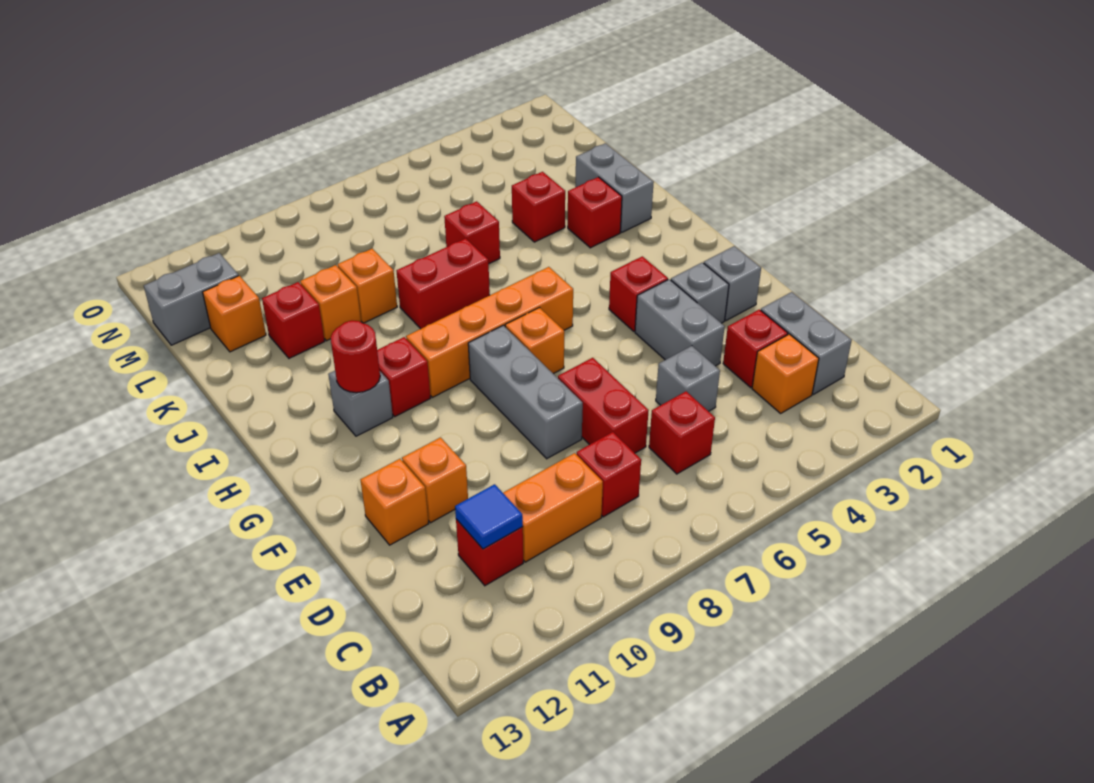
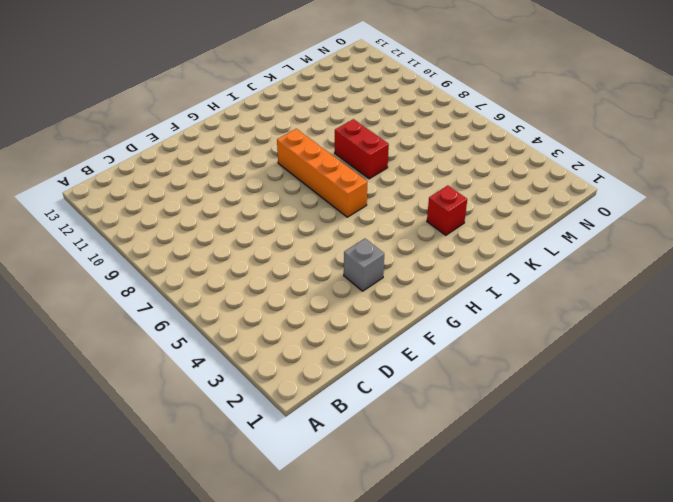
none -> grey 1x2 brick [761,292,852,394]
none -> orange 1x1 brick [752,334,819,413]
none -> red 1x1 brick [649,391,715,474]
none -> red 1x1 brick [576,432,641,517]

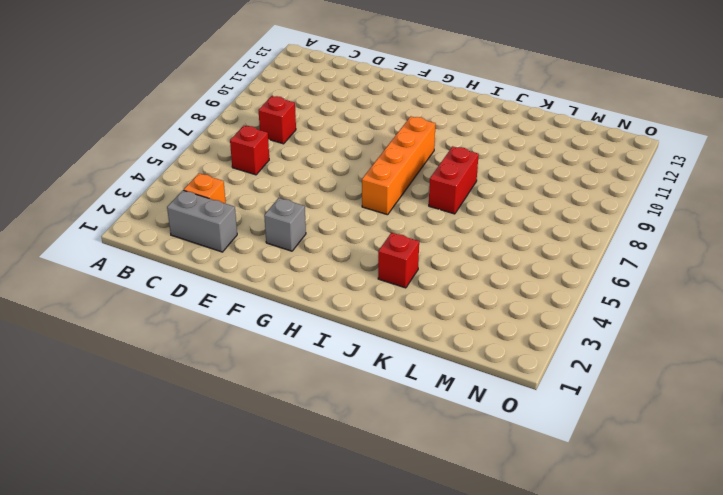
none -> orange 1x2 brick [503,453,603,562]
none -> red 1x1 brick [456,519,523,586]
none -> red 1x1 brick [723,309,788,387]
none -> grey 1x1 brick [656,346,720,411]

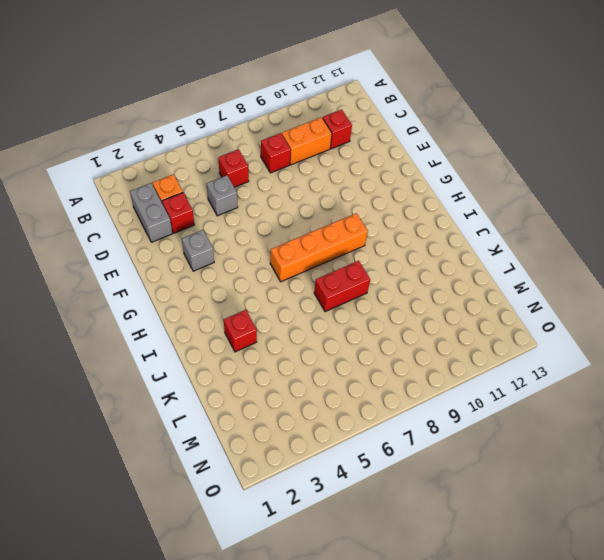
none -> red 1x2 brick [558,358,649,453]
none -> grey 1x2 brick [635,279,725,366]
none -> grey 1x3 brick [468,325,583,459]
none -> orange 1x1 brick [402,438,468,523]

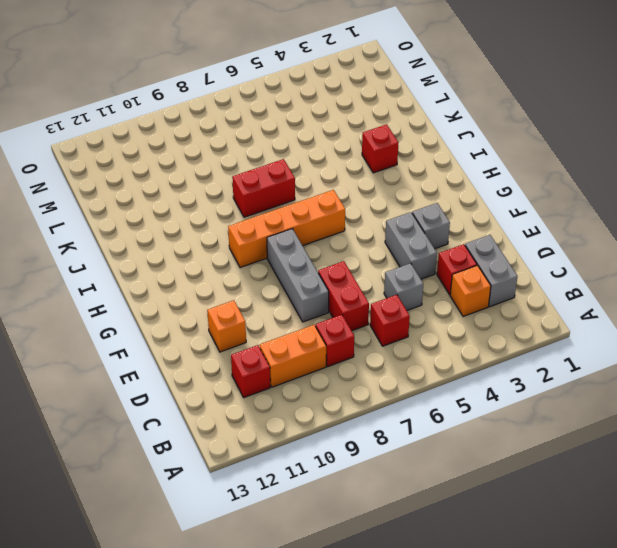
none -> orange 1x1 brick [360,459,429,545]
none -> grey 1x1 brick [704,246,761,321]
none -> red 1x1 brick [609,256,668,331]
none -> orange 1x1 brick [505,308,564,374]

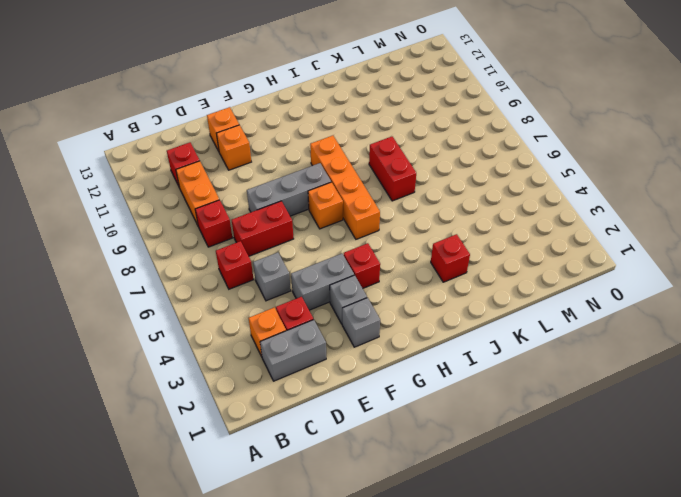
none -> red 1x1 brick [377,337,431,416]
none -> grey 1x1 brick [328,371,393,436]
none -> grey 1x2 brick [575,143,654,232]
none -> red 1x1 brick [512,172,565,242]

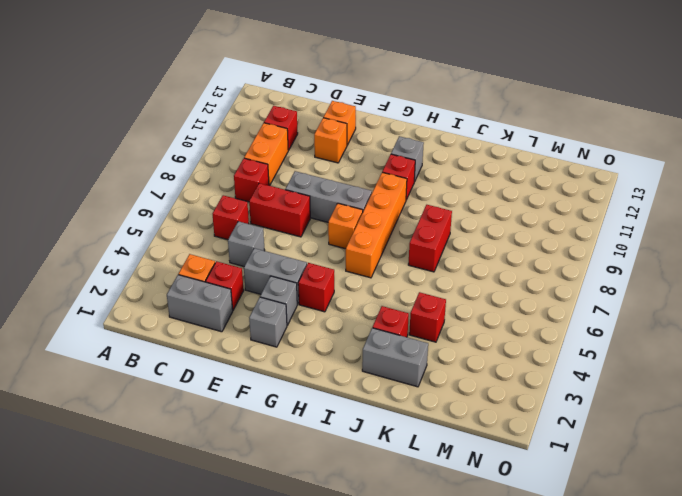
none -> red 1x1 brick [444,201,500,264]
none -> orange 1x1 brick [338,249,397,323]
none -> orange 1x1 brick [300,265,361,341]
none -> red 1x1 brick [262,282,325,358]

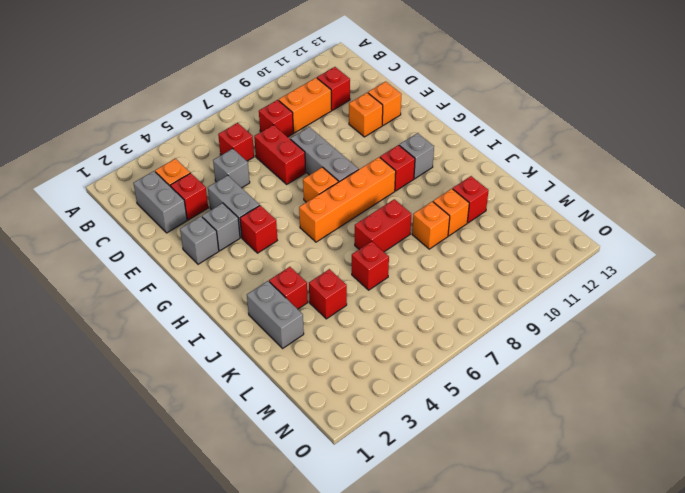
none -> orange 1x1 brick [203,276,266,352]
none -> grey 1x2 brick [144,253,239,345]
none -> blue 1x1 tile [455,484,523,549]
none -> red 1x1 round brick [331,320,380,393]

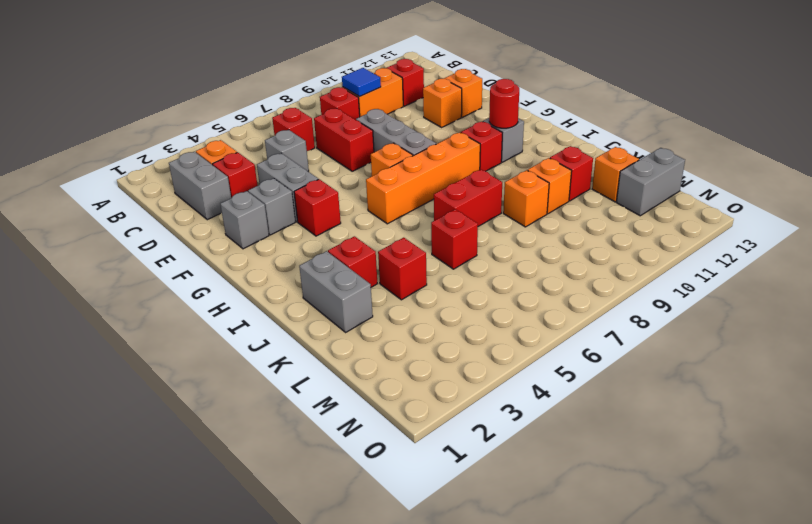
blue 1x1 tile [342,68,381,96] -> blue 1x1 tile moved to [455,484,523,549]

